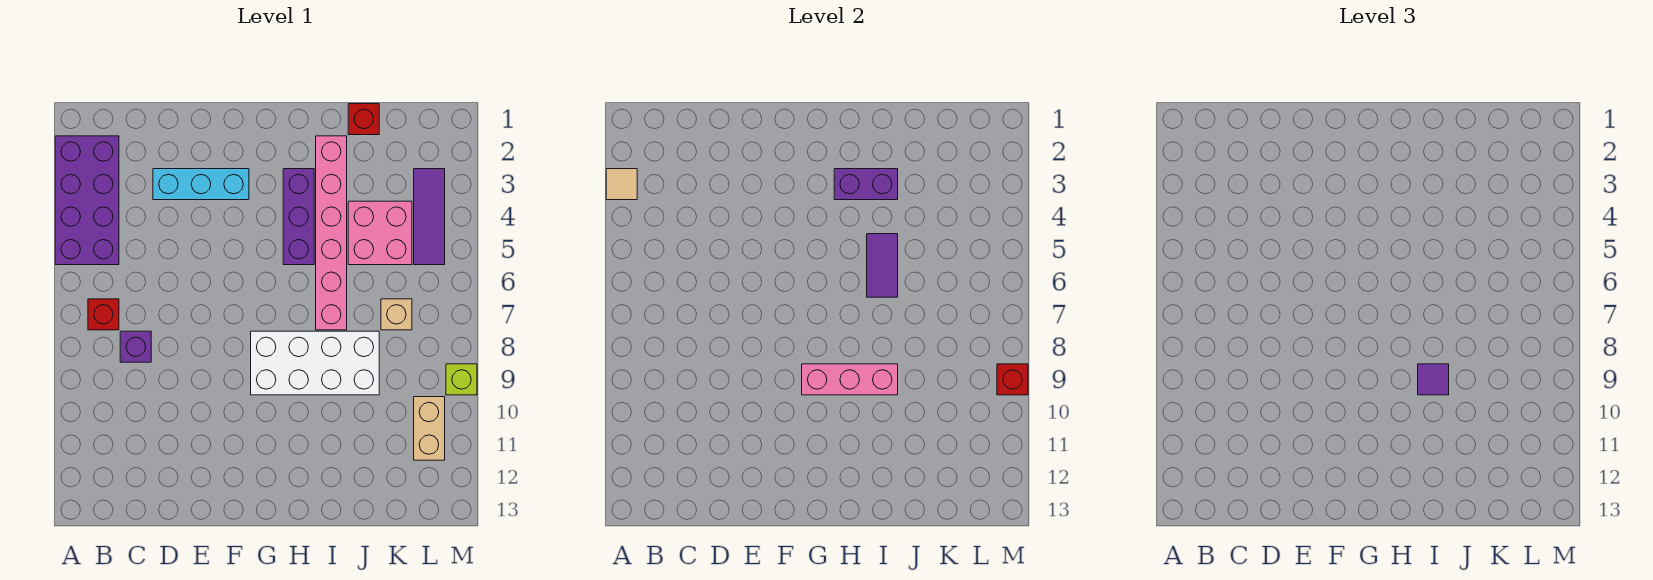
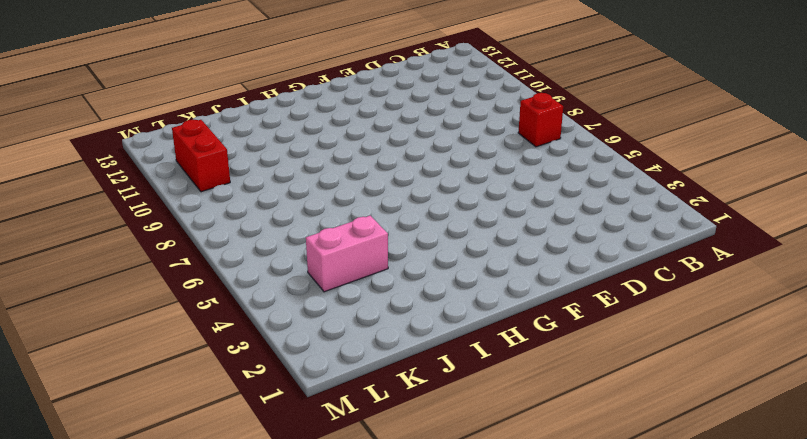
pink 1x2 brick [306,216,388,292] -> pink 2x2 brick [348,201,412,265]
red 1x2 brick [172,120,230,192] -> tan 1x2 brick [414,397,445,460]
none -> purple 2x4 brick [55,136,119,265]
none -> purple 1x1 brick [120,331,151,362]
none -> cyan 1x3 brick [153,169,249,200]

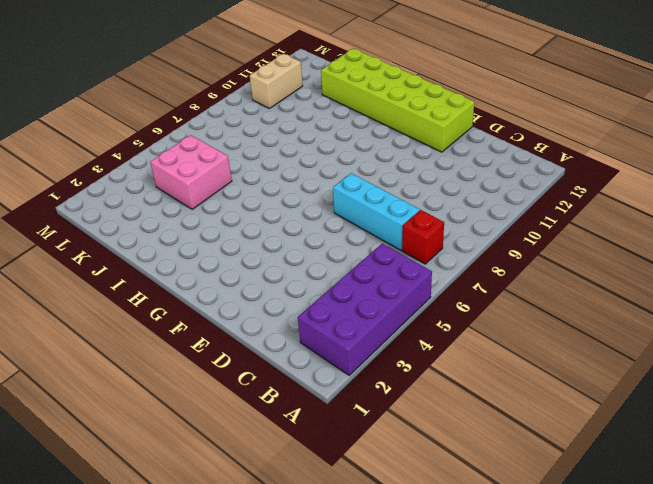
cyan 1x3 brick [333,173,420,250] -> cyan 1x3 brick moved to [153,169,249,200]
lime 2x6 brick [321,49,474,152] -> none
none -> purple 1x1 brick [120,331,151,362]
none -> white 2x4 brick [251,331,379,395]
none -> purple 1x3 brick [283,169,314,265]

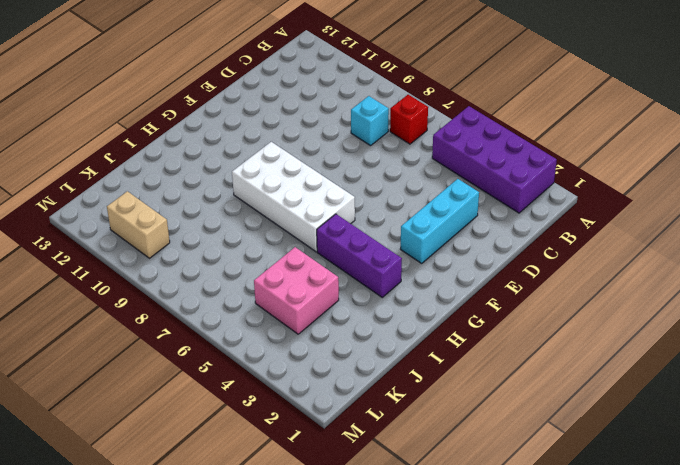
cyan 1x1 brick [351,96,389,146] -> purple 1x1 brick [120,331,151,362]
white 2x4 brick [232,142,355,252] -> white 2x4 brick turned to [251,331,379,395]
none -> pink 1x6 brick [316,136,347,330]
none -> red 1x1 brick [348,104,379,135]
none -> tan 1x1 brick [381,299,412,330]

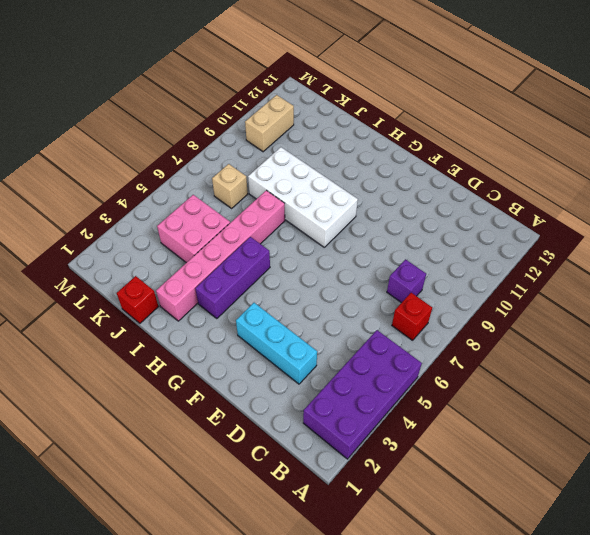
none -> purple 1x3 tile [414,169,445,265]
none -> lime 1x1 brick [446,364,477,395]
none -> tan 1x1 tile [606,169,637,200]

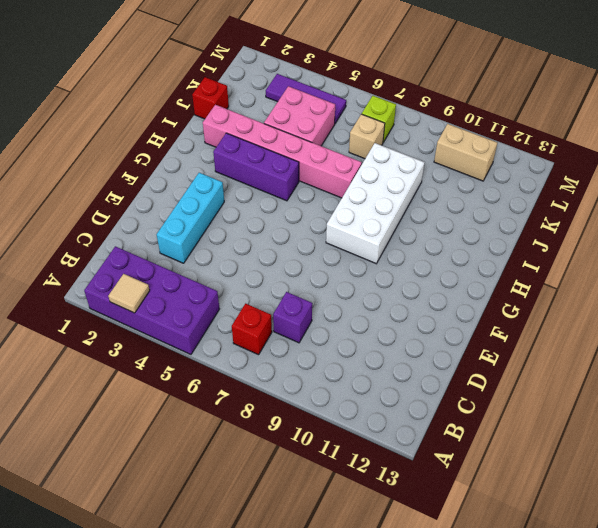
lime 1x1 brick [362,96,396,142] -> lime 1x1 brick moved to [446,364,477,395]
none -> pink 1x3 brick [802,364,898,395]
none -> purple 1x2 brick [834,169,898,200]
none -> purple 1x2 tile [867,234,898,297]

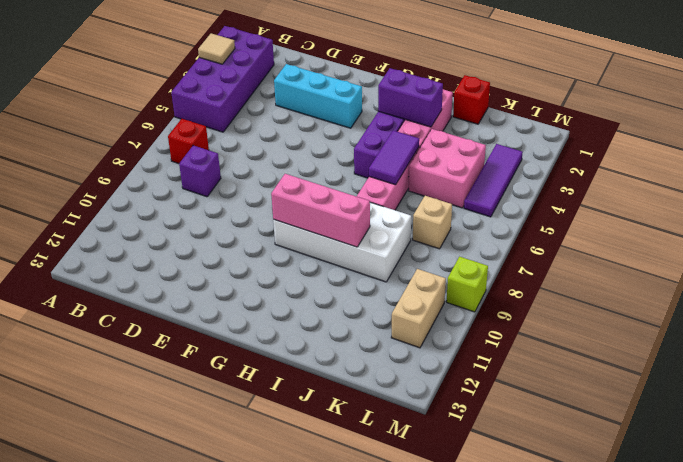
none -> red 1x1 brick [997,364,1028,395]
none -> purple 1x1 tile [1418,364,1449,395]

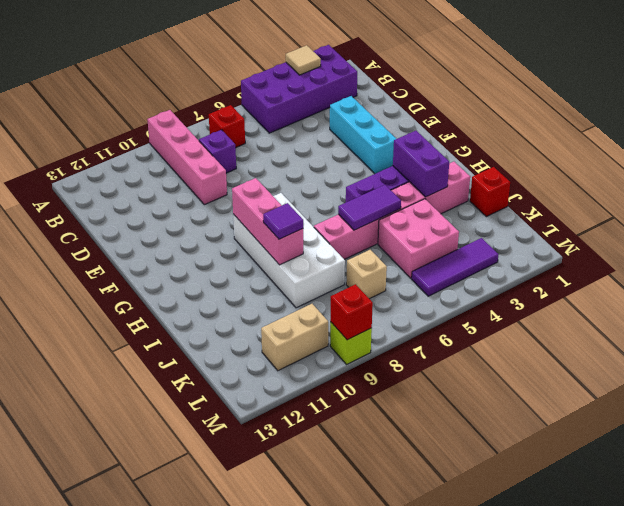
pink 1x4 brick [147,110,227,205] -> none

